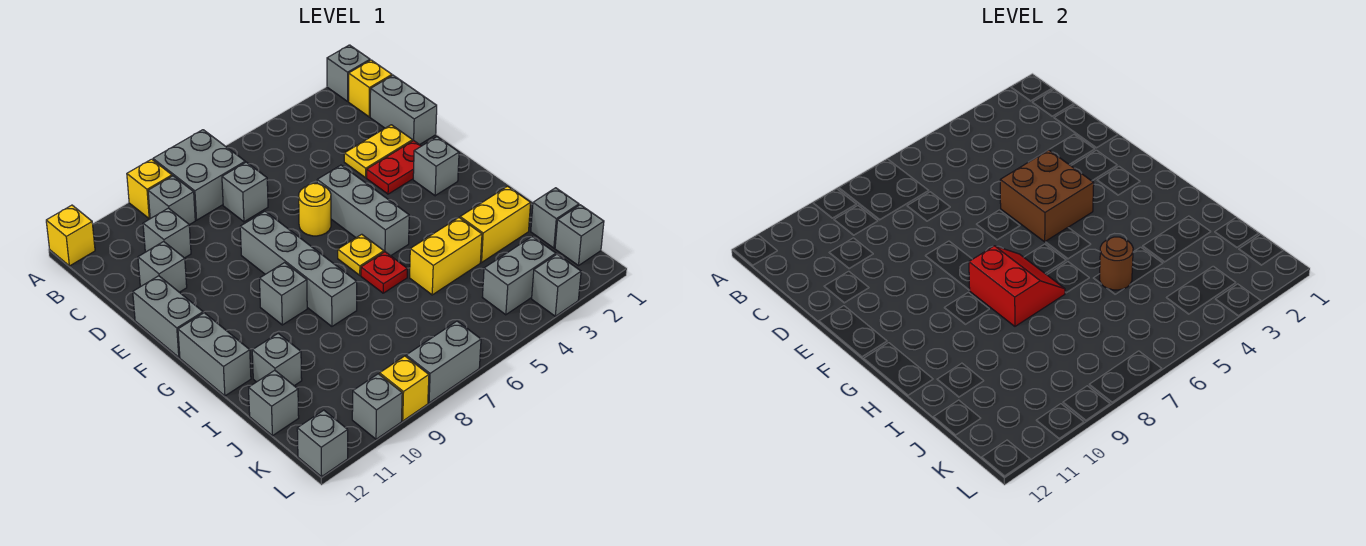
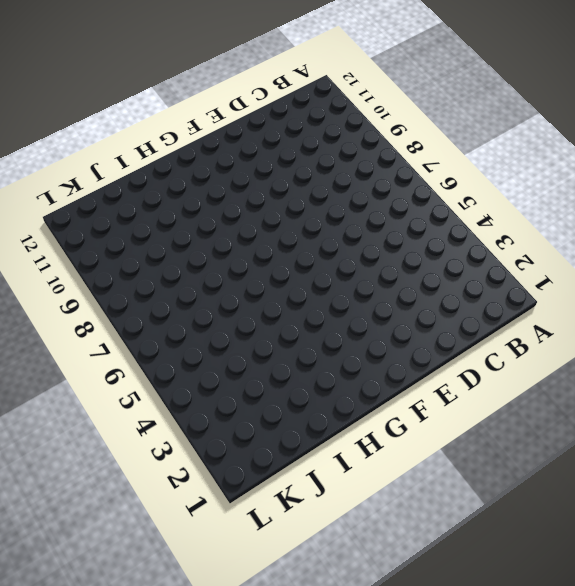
none -> grey 1x1 brick [327,45,370,101]
none -> grey 2x2 brick [153,130,245,220]
none -> yellow 1x1 brick [127,159,172,219]
none -> yellow 1x1 brick [46,205,95,266]

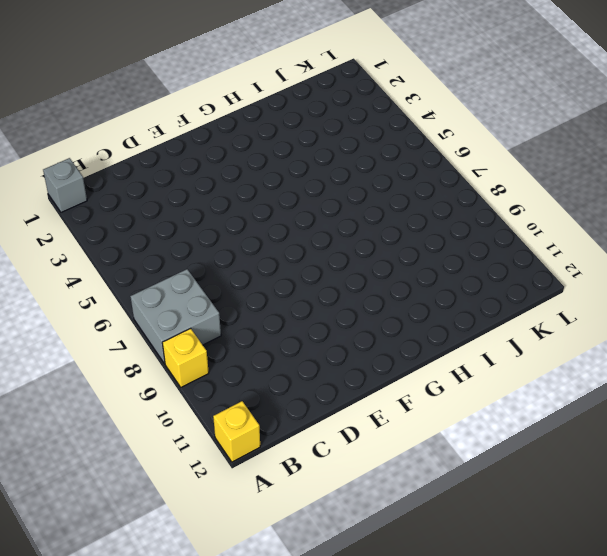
none -> yellow 1x1 brick [349,60,392,117]
none -> grey 1x1 brick [148,176,195,225]
none -> grey 1x2 brick [370,75,437,145]
none -> grey 1x1 brick [222,162,268,222]

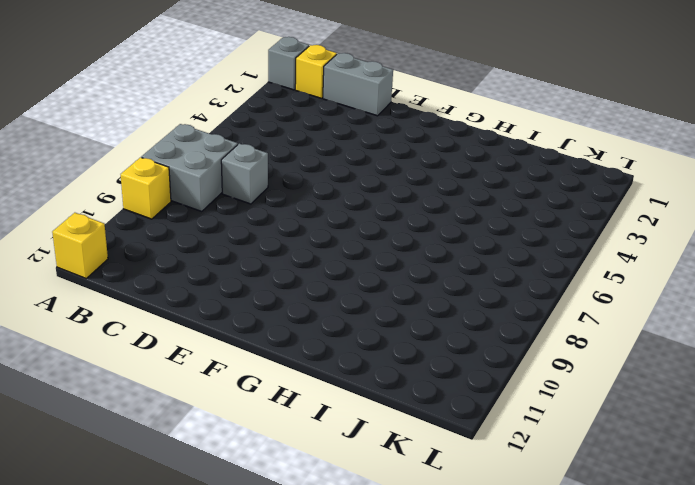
none -> grey 1x1 brick [148,176,195,225]
none -> grey 1x1 brick [143,208,191,258]
none -> yellow 1x2 plate [344,125,413,178]
none -> grey 1x1 brick [138,242,187,292]

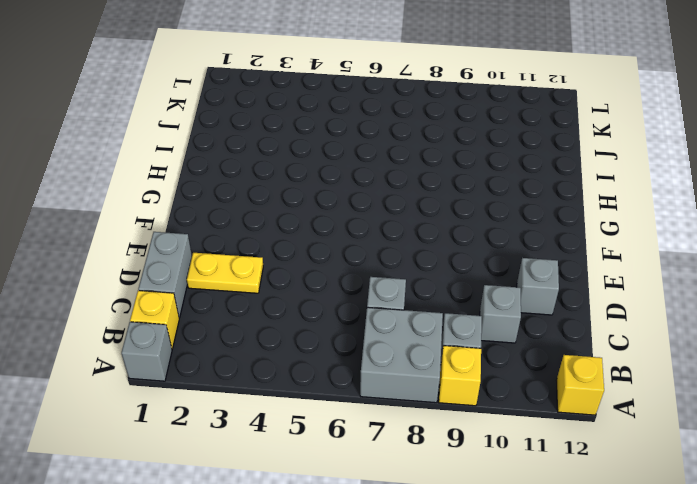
none -> red 1x2 plate [367,141,421,194]
none -> grey 1x3 brick [317,165,409,256]
none -> yellow 1x1 round brick [299,183,331,236]
none -> grey 1x4 brick [240,211,357,326]

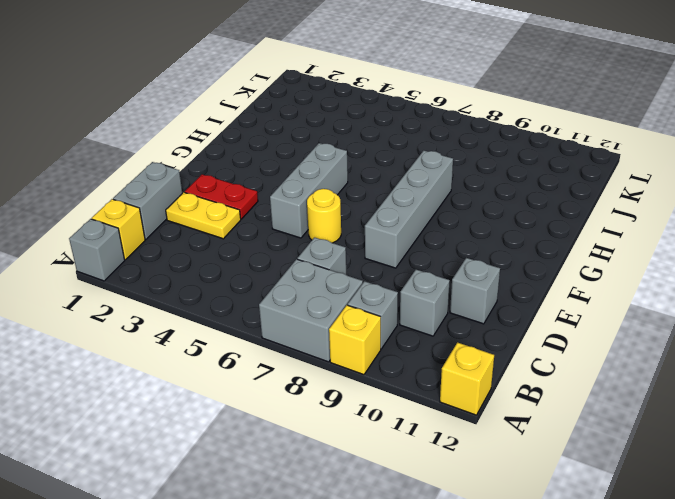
none -> grey 1x2 brick [133,276,203,357]
none -> grey 1x1 brick [413,137,459,196]
none -> yellow 1x1 plate [338,234,384,275]
none -> grey 1x1 brick [260,263,307,325]

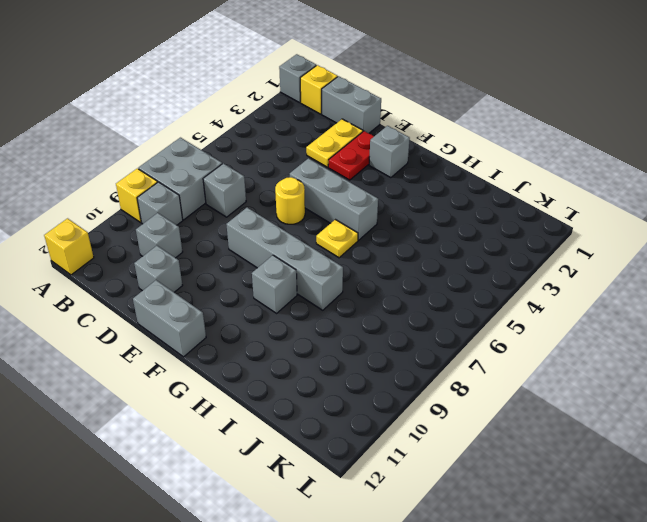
none -> grey 1x2 brick [178,313,251,396]
none -> red 1x1 plate [361,252,407,293]
none -> yellow 1x2 brick [460,186,531,262]
none -> yellow 1x2 brick [410,218,482,295]

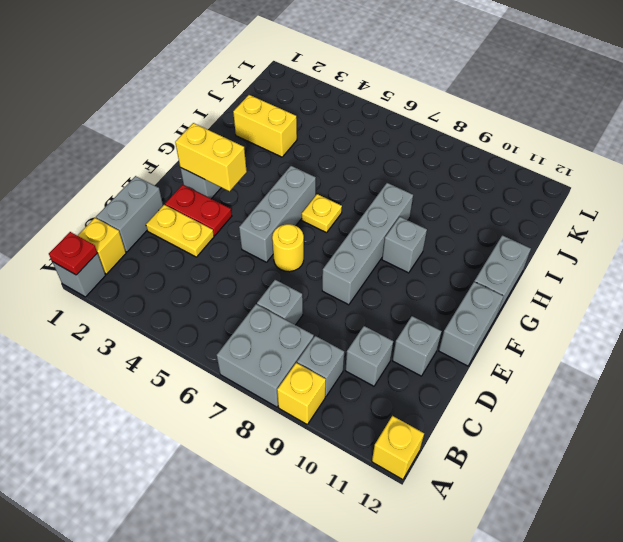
red 1x1 plate [49,232,97,275] -> red 1x1 plate moved to [361,252,407,293]
yellow 1x2 brick [175,123,247,191] -> yellow 1x2 brick moved to [410,218,482,295]
none -> grey 1x1 brick [252,333,302,386]
none -> grey 1x1 brick [531,188,579,248]
none -> grey 1x1 brick [249,370,299,436]
none -> grey 1x1 brick [555,205,604,266]

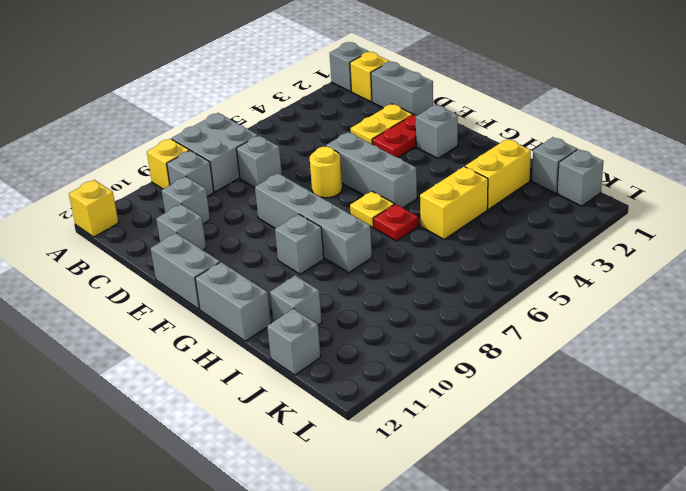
none -> grey 1x2 brick [482,237,556,315]
none -> grey 1x1 brick [532,254,581,316]
none -> grey 1x2 brick [406,321,481,403]
none -> yellow 1x1 brick [380,356,429,421]

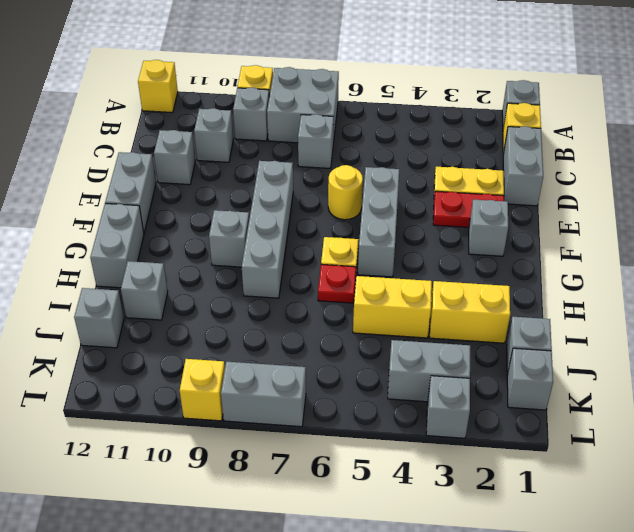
none -> grey 1x1 brick [352,374,402,439]
none -> grey 1x1 brick [297,410,348,477]
none -> brown 2x2 brick [1000,150,1094,242]
none -> red 2x2 slope [969,246,1065,326]

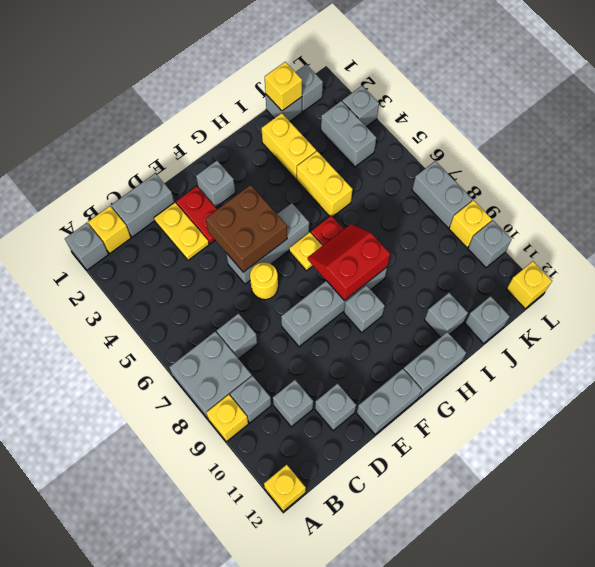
yellow 1x1 brick [265,62,302,111] -> none
yellow 1x1 brick [507,261,552,309] -> grey 1x1 brick [297,410,348,477]
none -> brown 1x1 round brick [1099,237,1133,290]

